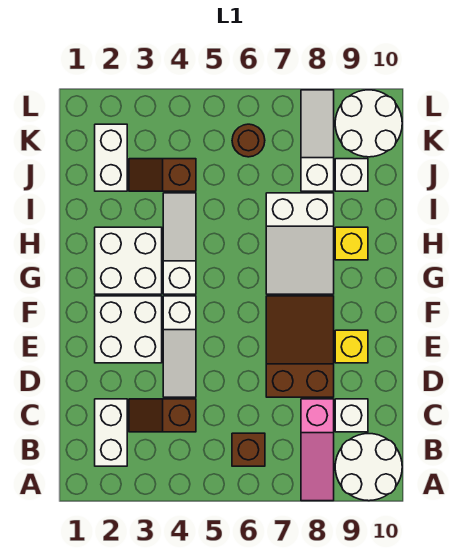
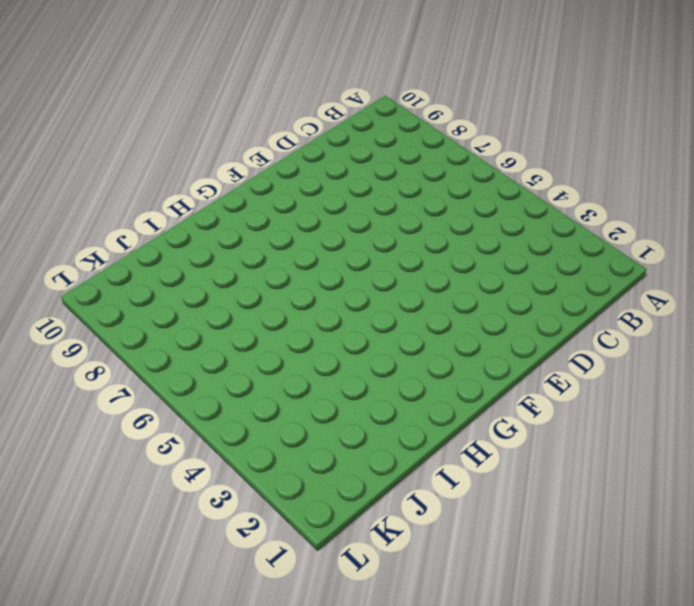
none -> pink 1x3 slope [301,399,334,501]
none -> white 2x2 round brick [335,434,402,501]
none -> white 1x2 brick [95,399,127,466]

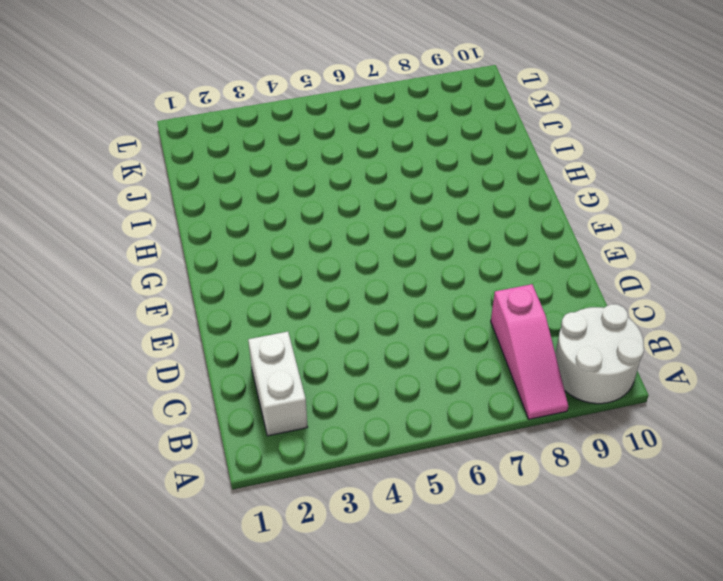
none -> brown 1x1 brick [232,433,265,466]
none -> brown 1x2 slope [129,399,196,432]
none -> white 1x1 brick [335,399,368,432]

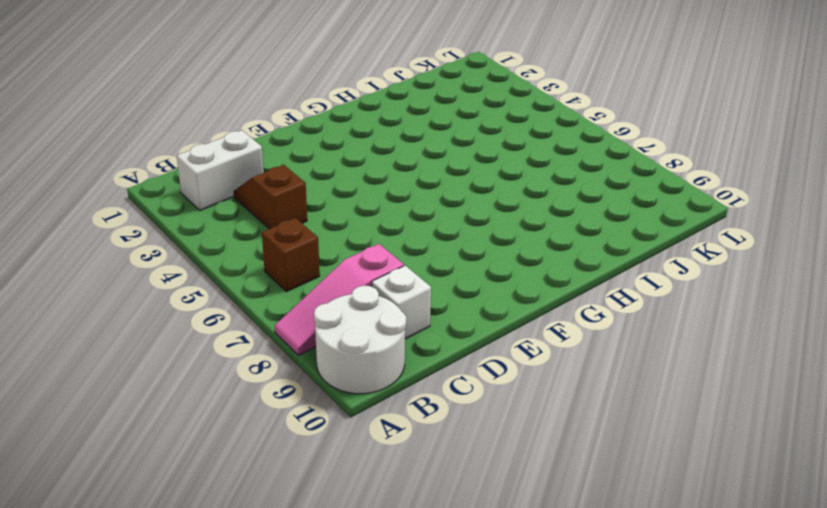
none -> white 1x3 slope [163,296,196,397]
none -> brown 2x3 slope [266,296,334,397]
none -> white 2x2 brick [95,296,162,363]

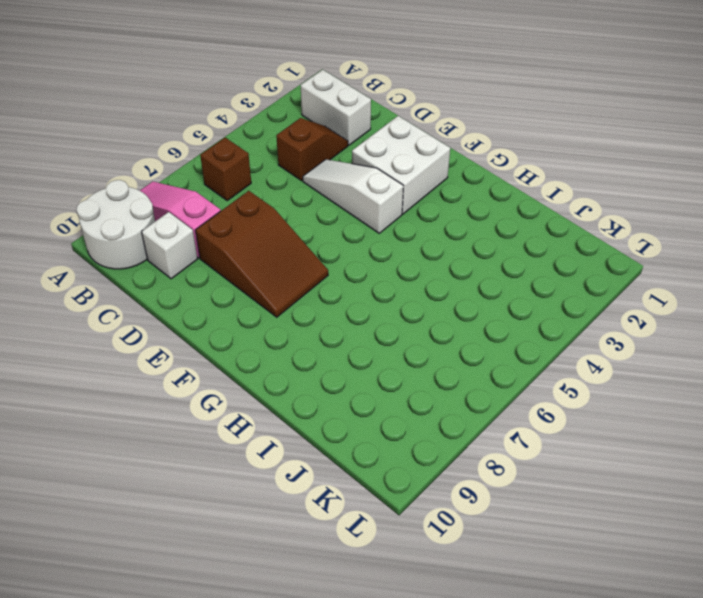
none -> yellow 1x1 brick [335,330,368,363]
none -> white 2x2 brick [95,227,162,294]
none -> white 1x3 slope [163,193,196,294]

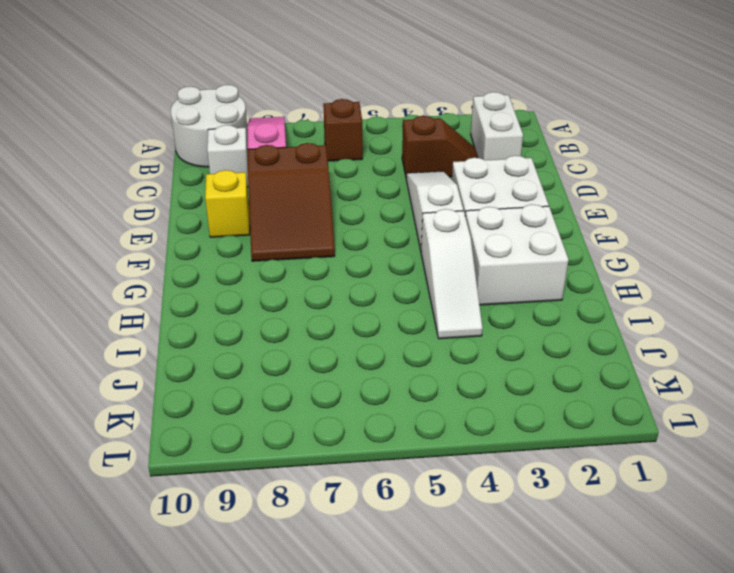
none -> white 2x3 slope [266,193,334,294]
none -> yellow 1x1 brick [335,227,368,260]
none -> white 1x2 brick [95,124,127,191]

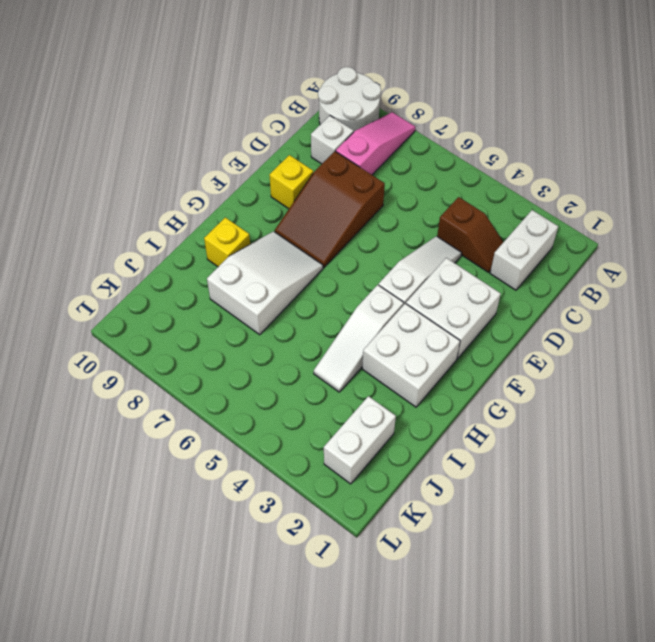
none -> brown 1x1 brick [232,433,265,466]
none -> brown 1x2 slope [129,159,196,191]
none -> white 1x3 slope [301,90,334,191]

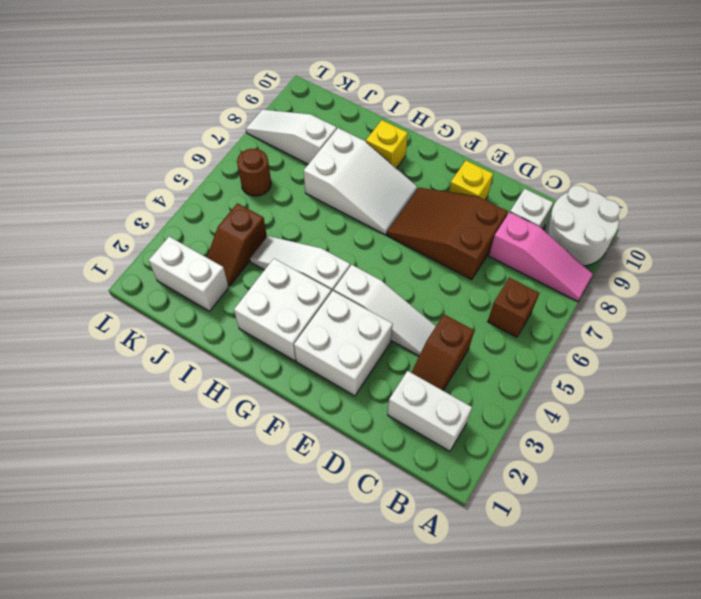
none -> white 1x1 brick [335,159,368,191]
none -> white 2x2 round brick [335,90,402,157]

